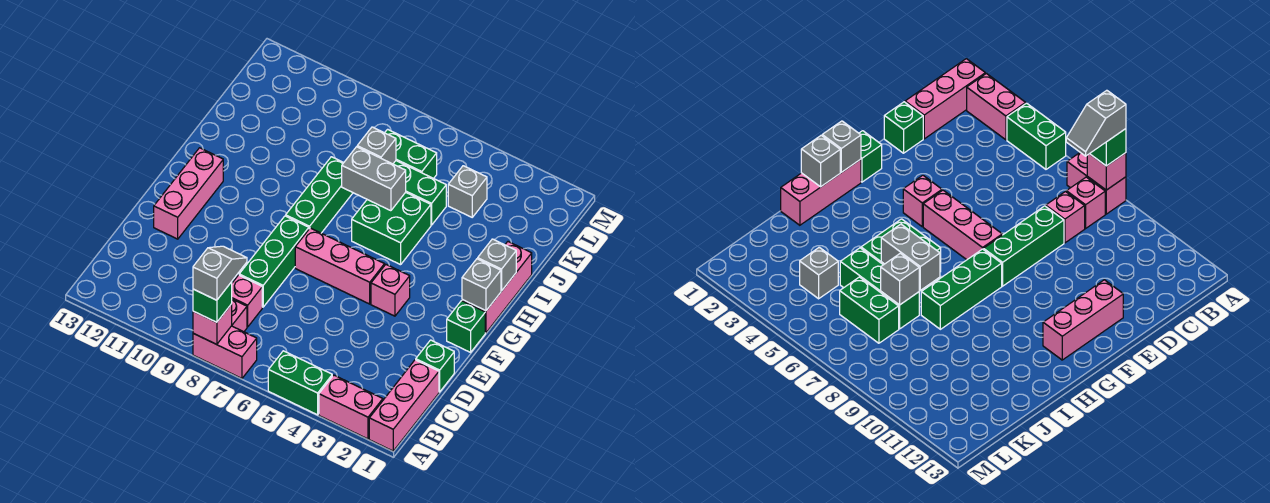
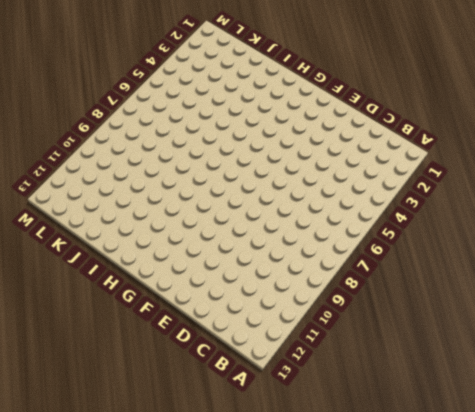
none -> pink 1x3 brick [369,360,439,451]
none -> pink 1x2 brick [319,375,383,439]
none -> green 1x2 brick [268,351,332,415]

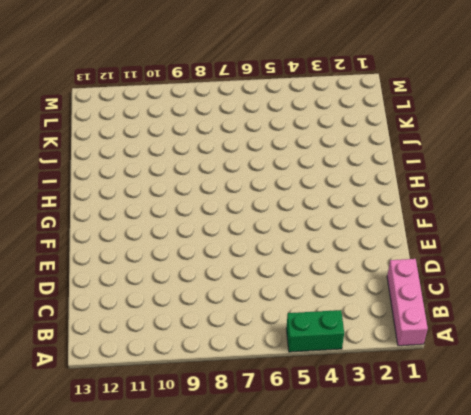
none -> pink 1x2 brick [319,375,383,439]
none -> pink 1x2 brick [193,326,257,378]
none -> pink 1x1 brick [232,299,247,332]

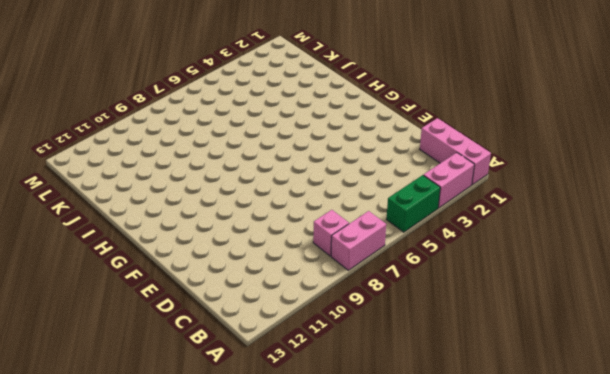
none -> pink 1x1 brick [232,275,262,327]
none -> green 1x1 brick [416,340,454,392]
none -> green 1x3 brick [239,216,309,307]

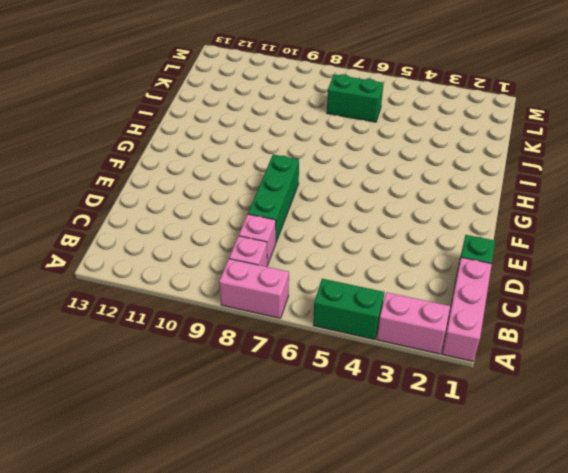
none -> pink 1x3 brick [154,148,223,239]
none -> green 1x1 brick [447,301,485,352]
none -> pink 1x1 brick [371,265,410,316]

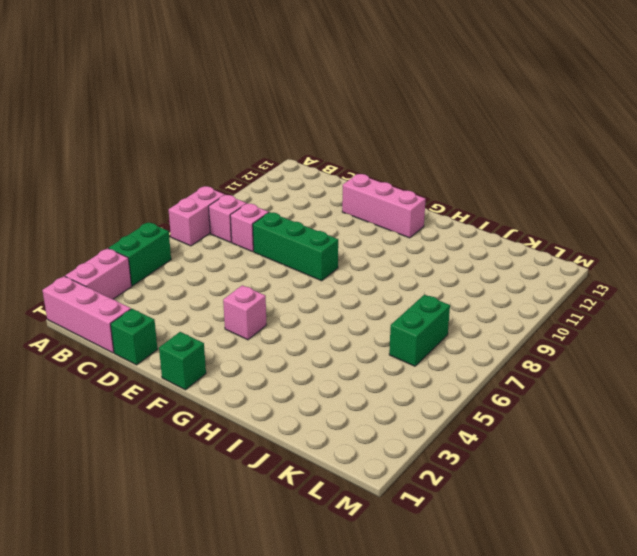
none -> pink 1x3 brick [295,228,385,304]
none -> pink 1x3 brick [462,242,532,333]
none -> green 1x3 brick [286,157,353,233]

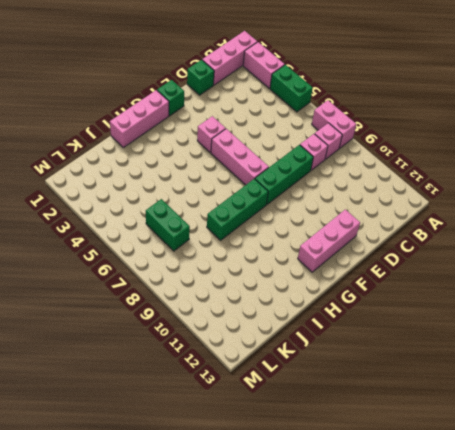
none -> green 2x2 brick [352,192,431,265]
none -> green 1x3 brick [393,161,446,225]
none -> grey 1x1 brick [448,166,487,217]

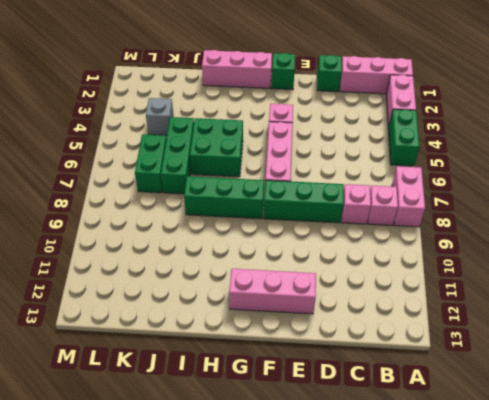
none -> pink 1x1 brick [193,304,232,345]
none -> grey 1x1 brick [462,259,501,311]
none -> grey 1x1 brick [478,239,516,291]

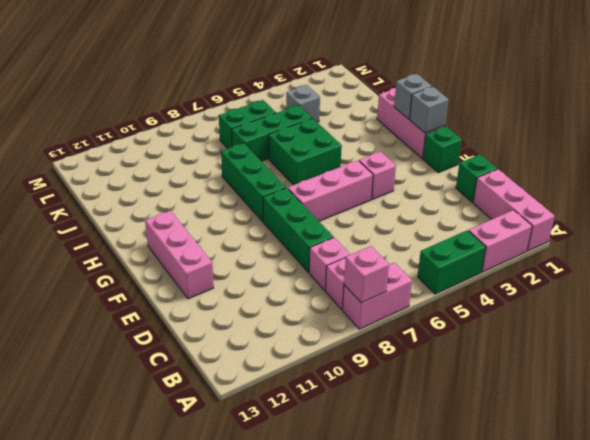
none -> grey 1x2 brick [342,147,406,211]
none -> grey 1x1 brick [357,127,396,164]
none -> green 1x1 brick [193,282,232,322]

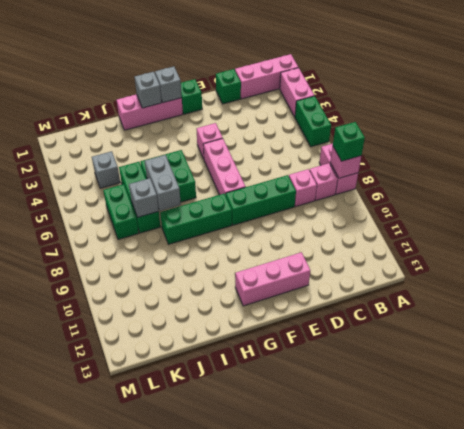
none -> grey 1x2 slope [193,246,247,300]

